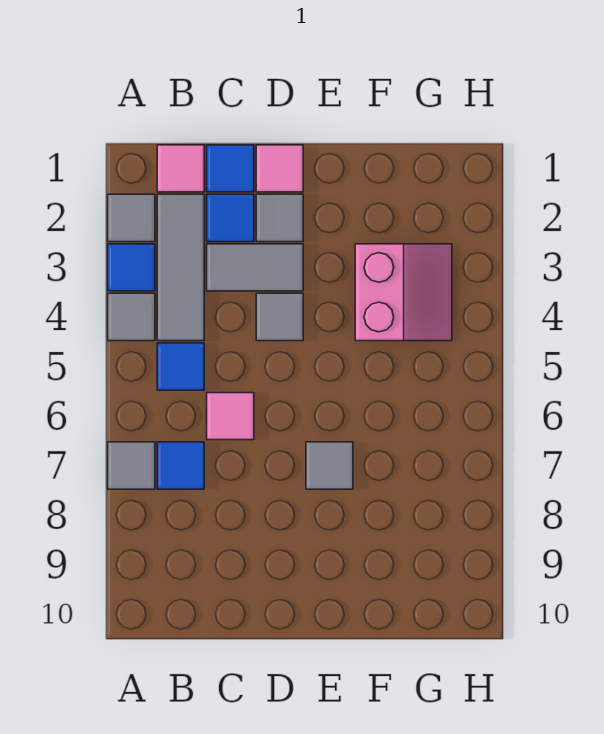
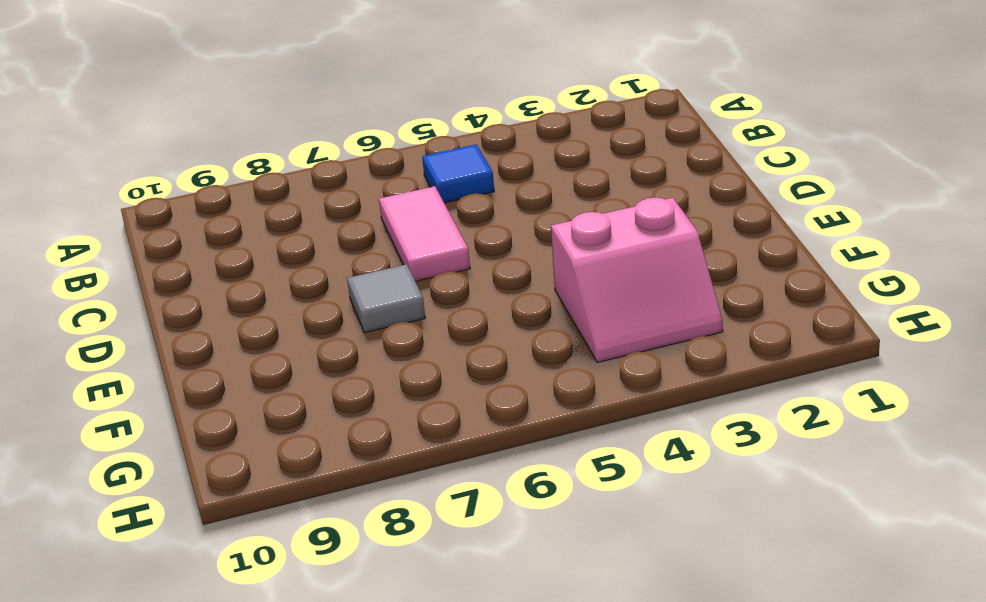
pink 1x2 tile [379,186,470,281] -> pink 1x1 tile [207,393,254,440]
none -> grey 1x1 tile [108,194,155,242]
none -> blue 1x1 tile [108,244,155,291]
none -> grey 1x1 tile [108,293,155,341]

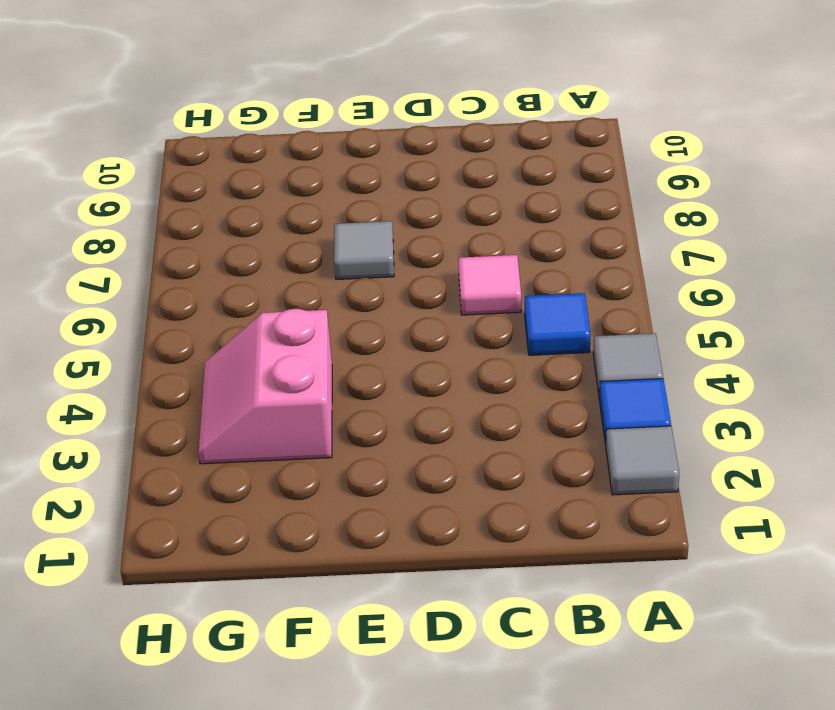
none -> grey 1x1 tile [108,442,155,489]
none -> pink 1x1 tile [157,145,204,192]
none -> grey 1x3 tile [157,194,204,341]

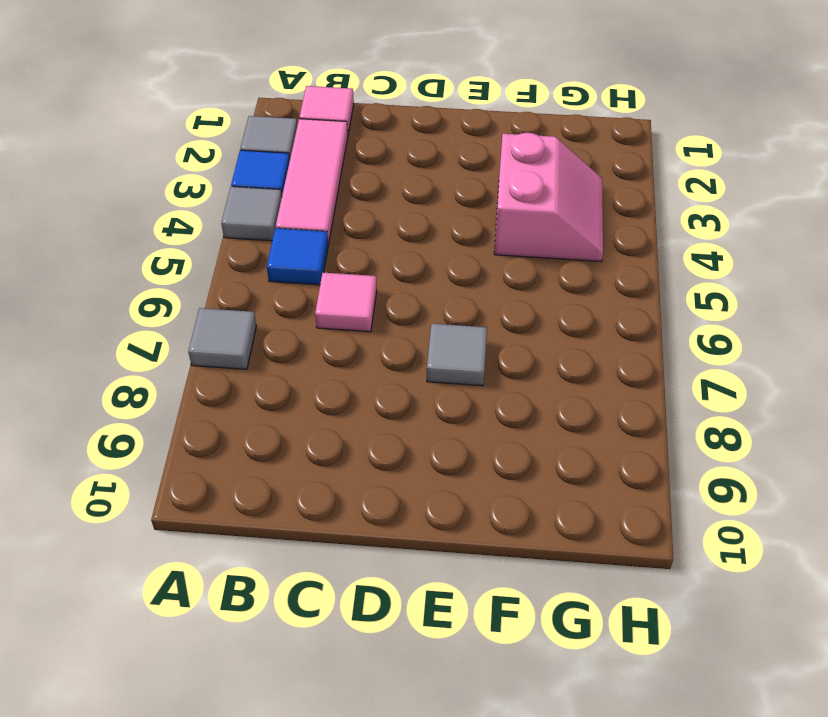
pink 1x3 tile [276,119,348,244] -> grey 1x3 tile [157,194,204,341]
none -> blue 1x1 tile [157,442,204,489]
none -> blue 1x1 tile [207,145,254,192]
none -> blue 1x1 tile [207,194,254,242]

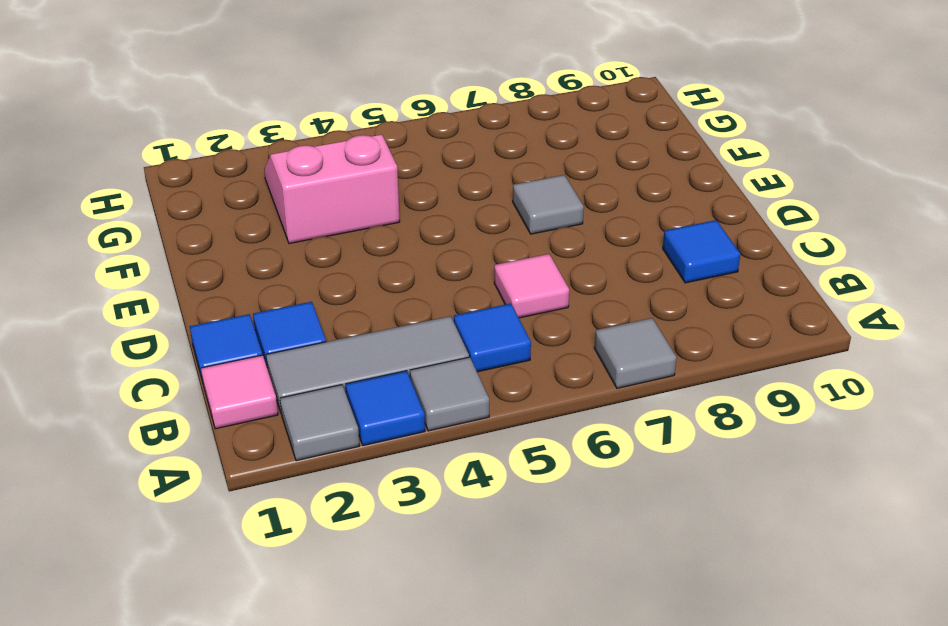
blue 1x1 tile [663,220,740,283] -> blue 1x1 tile moved to [157,442,204,489]
none -> grey 1x2 tile [207,244,303,291]
none -> pink 1x1 tile [256,145,303,192]
none -> grey 1x1 tile [256,194,303,242]

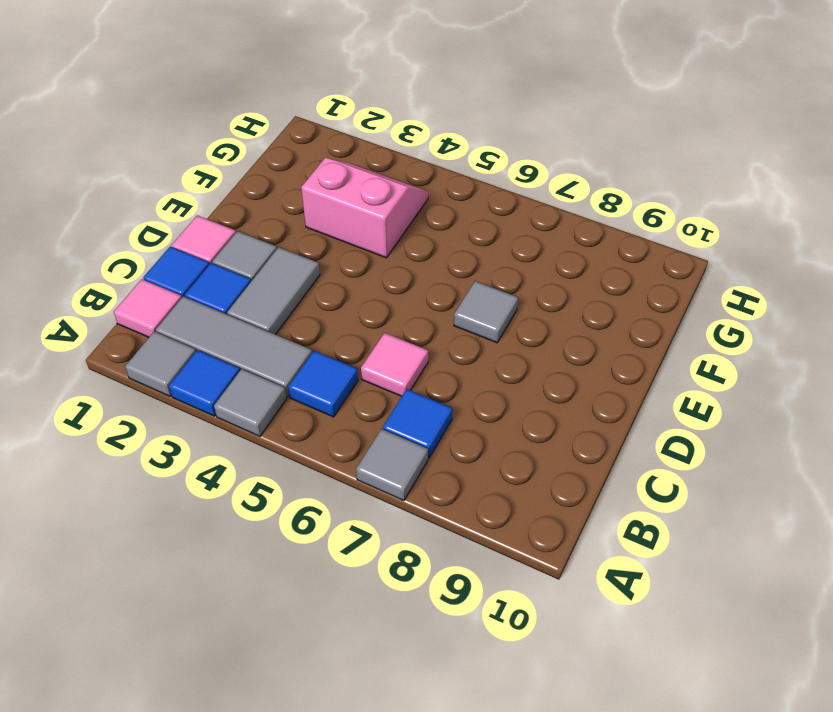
none -> grey 1x1 tile [256,293,303,341]

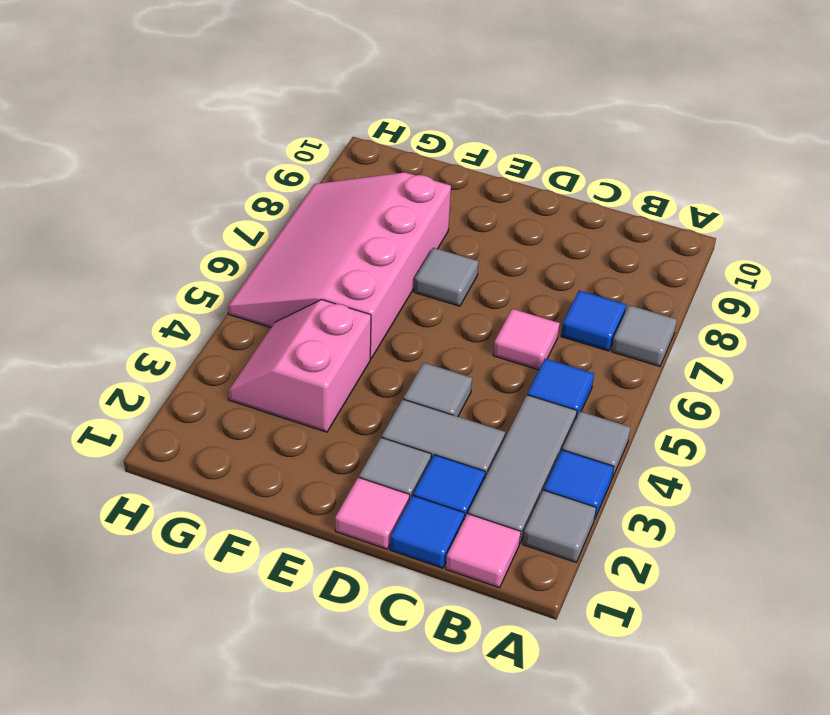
pink 3x4 slope [228,172,451,359] -> none

